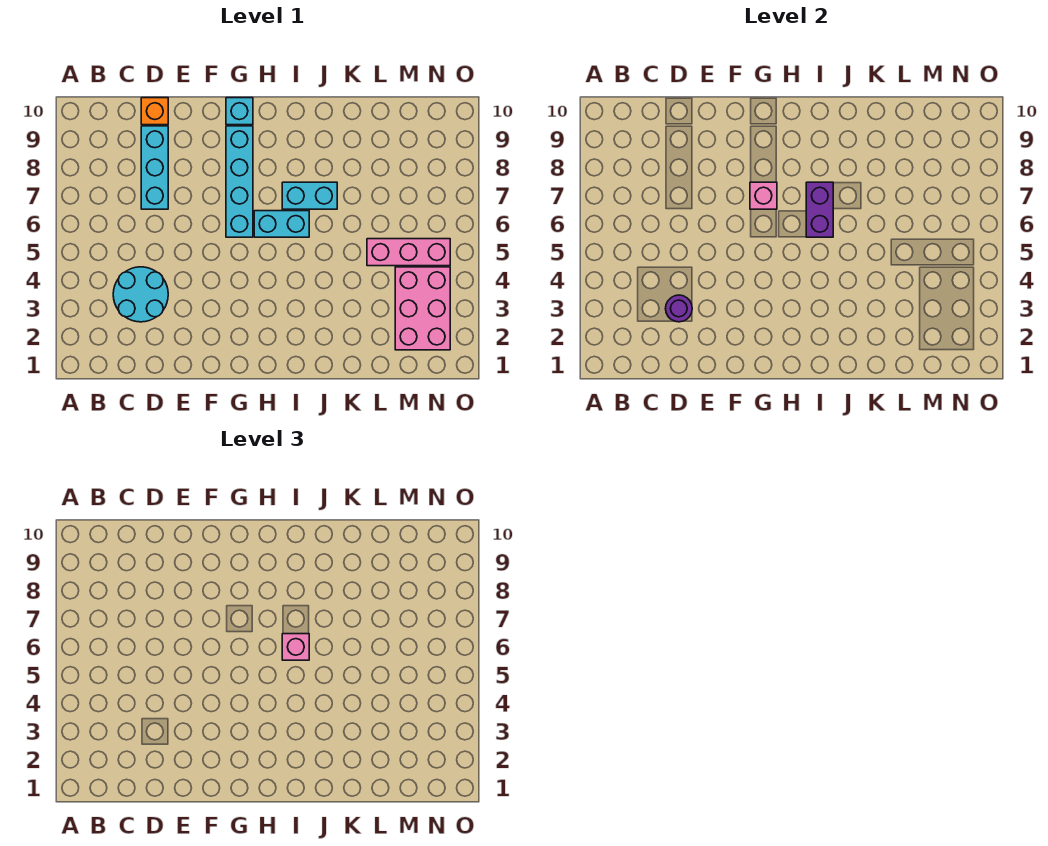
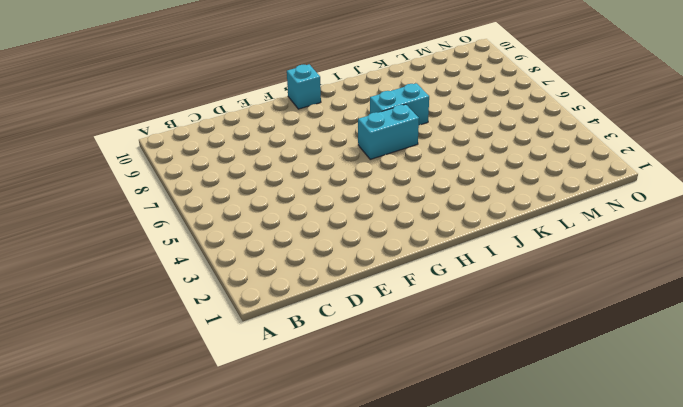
none -> cyan 2x2 round brick [113,267,168,322]
none -> cyan 1x3 brick [141,126,168,209]
none -> orange 1x1 brick [141,98,168,125]

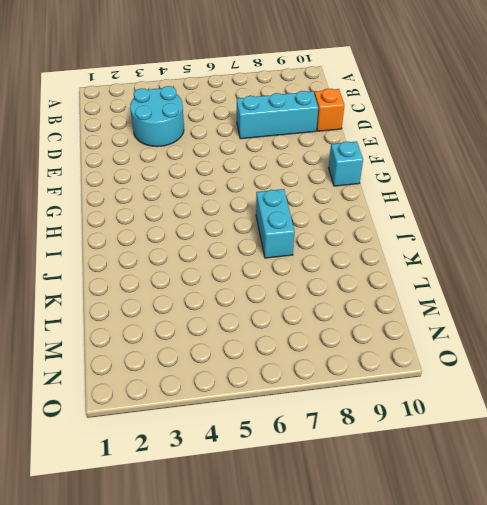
none -> cyan 1x4 brick [226,126,253,237]
none -> cyan 1x2 brick [254,211,309,237]
none -> pink 1x3 brick [367,239,450,266]

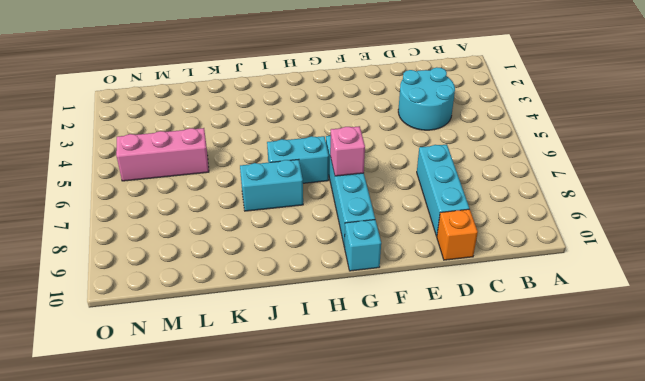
none -> pink 2x3 brick [395,267,450,350]
none -> purple 1x1 round brick [666,295,692,322]
none -> purple 1x2 brick [806,182,833,237]

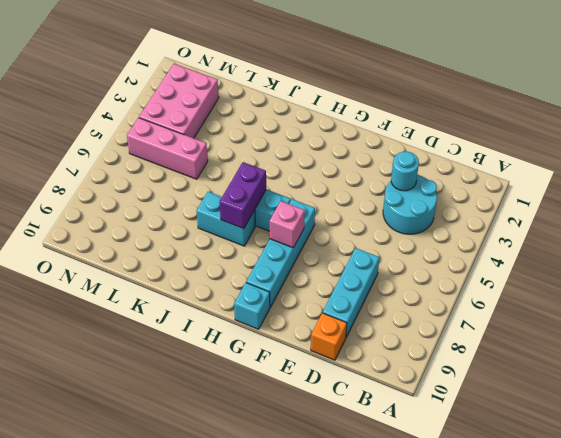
cyan 1x1 round brick [391,152,419,191] -> purple 1x1 round brick [666,295,692,322]
none -> pink 1x1 brick [282,634,309,660]

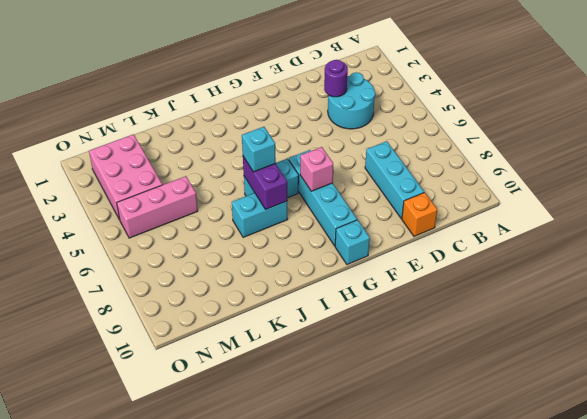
cyan 1x1 brick [242,127,276,172] -> pink 1x1 brick [282,634,309,660]

